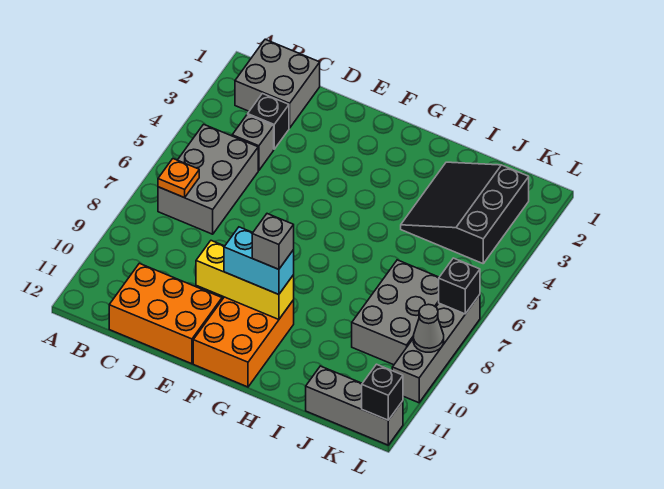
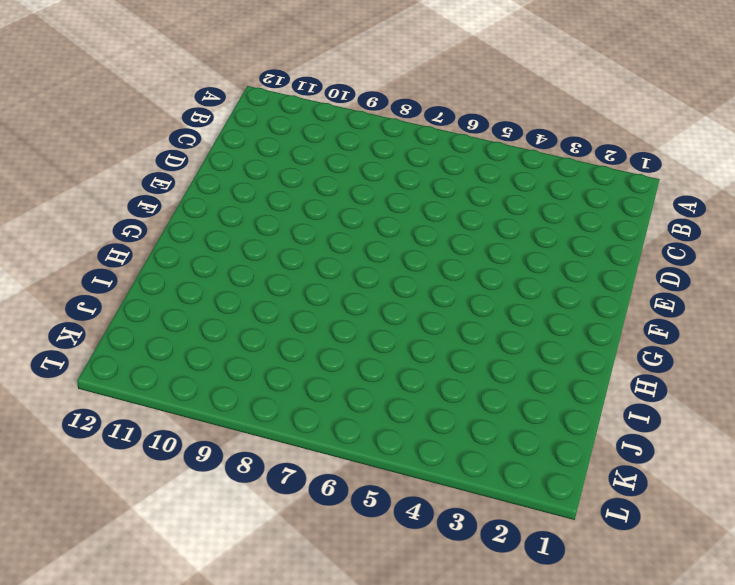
none -> grey 2x2 brick [235,39,320,128]
none -> grey 2x3 brick [158,124,258,234]
none -> black 1x1 brick [248,94,289,149]

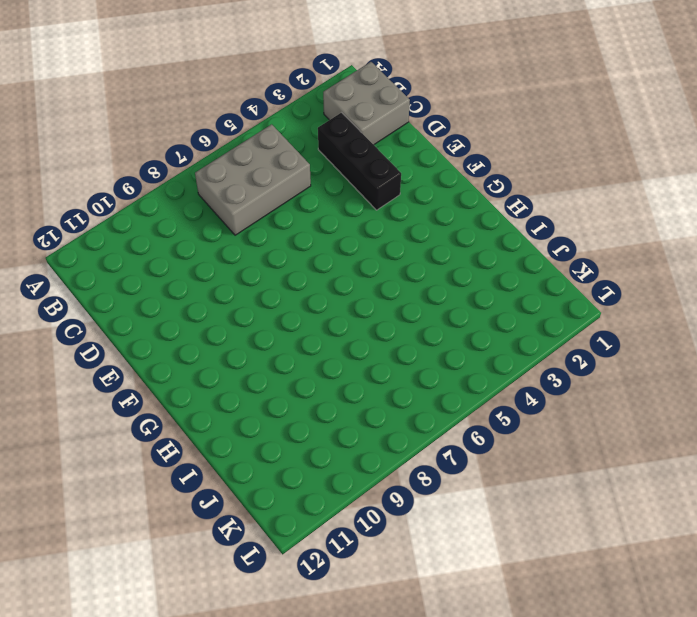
black 1x3 brick [318,113,401,210] -> black 1x1 brick [248,94,289,149]
none -> grey 1x1 brick [232,115,274,171]
none -> orange 2x3 brick [109,263,222,364]
none -> orange 2x3 brick [193,297,294,387]

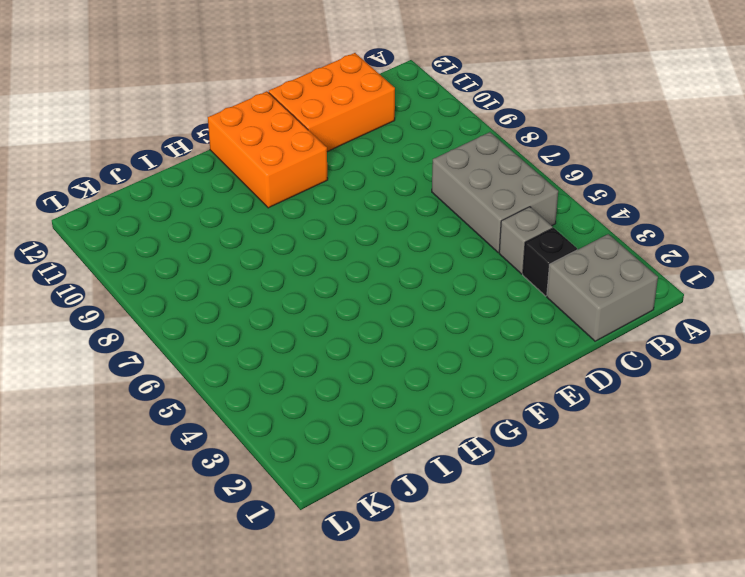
none -> black 3x3 slope [401,162,529,263]
none -> grey 2x3 brick [352,260,439,365]
none -> grey 1x3 brick [306,366,403,445]

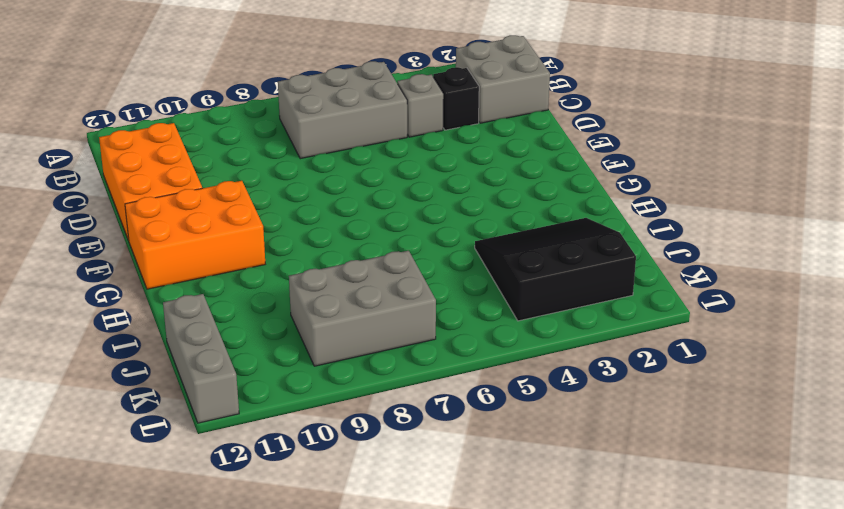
none -> grey 1x4 brick [392,295,480,403]
none -> orange 1x1 plate [158,159,199,198]
none -> yellow 1x3 brick [196,241,294,319]

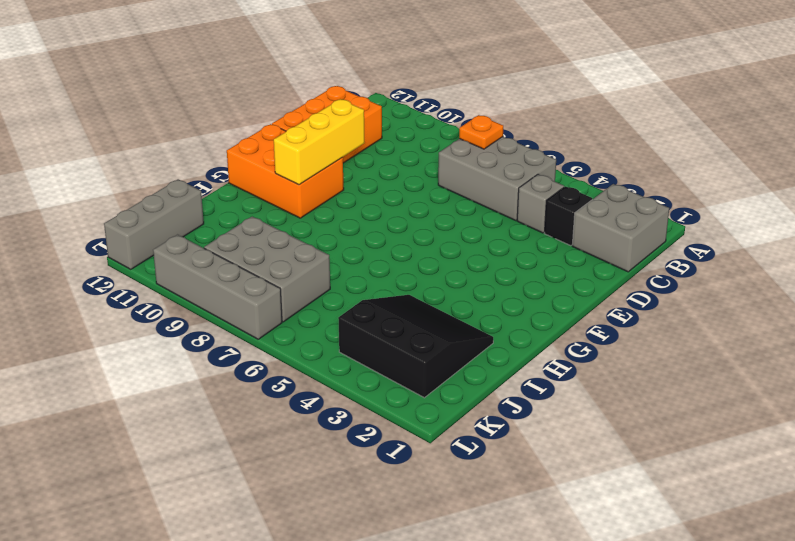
none -> black 1x1 brick [439,258,480,314]
none -> grey 1x1 cone [413,304,444,352]
none -> black 1x1 brick [362,364,403,420]

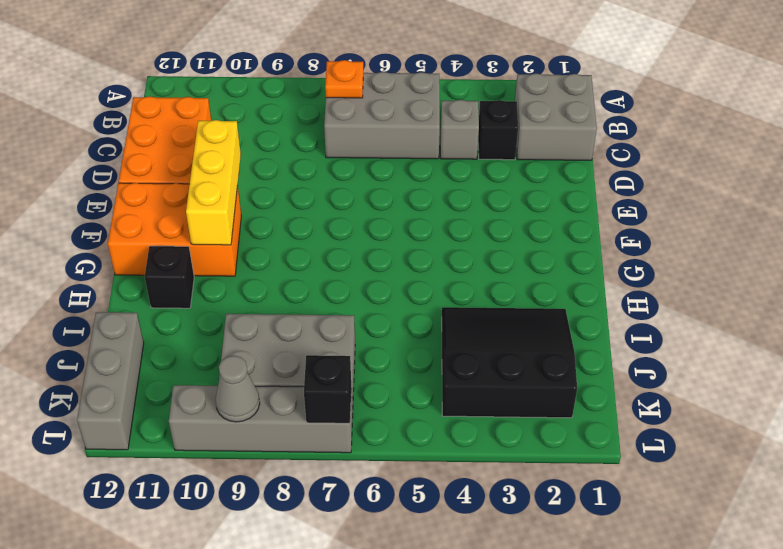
black 1x1 brick [145,246,194,308] -> black 1x1 brick moved to [362,364,403,420]
none -> cyan 1x2 brick [224,227,294,295]
none -> grey 1x1 brick [252,214,294,269]

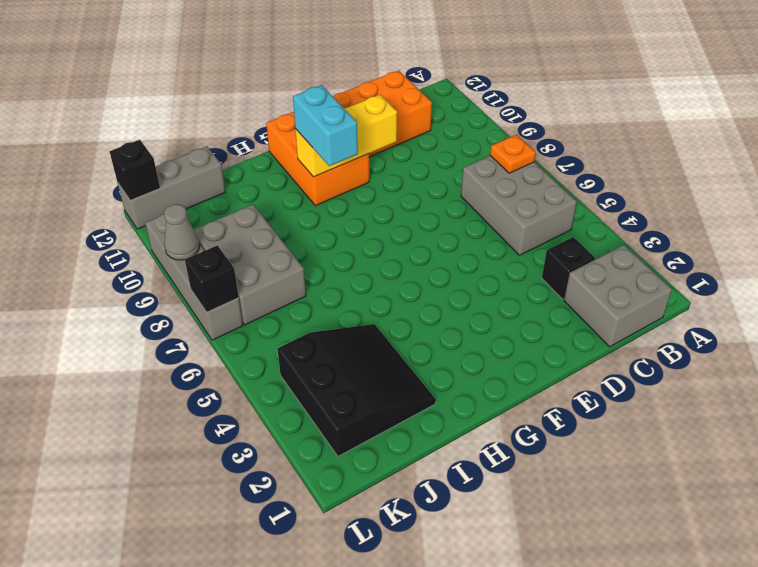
cyan 1x2 brick [293,85,358,166] -> cyan 1x2 brick turned to [224,227,294,295]
none -> grey 1x1 brick [232,115,274,171]
none -> grey 1x1 brick [252,214,294,269]

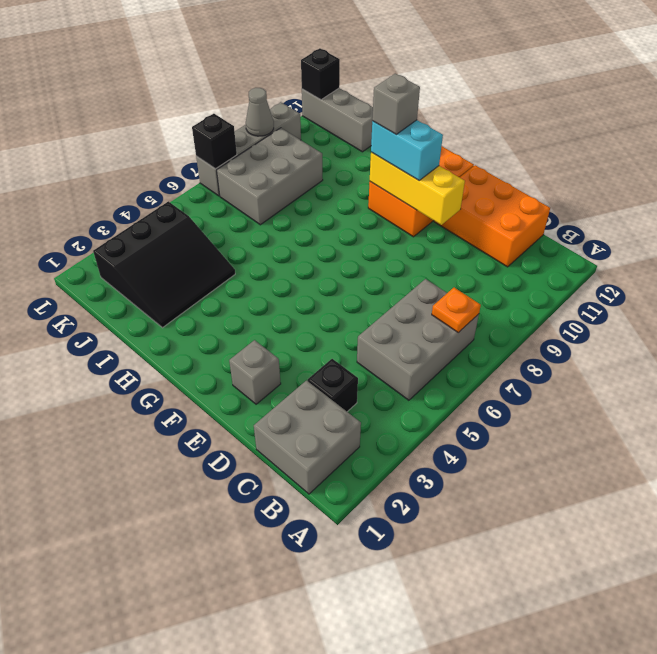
grey 1x1 brick [229,340,281,404] -> grey 1x1 brick moved to [232,115,274,171]

